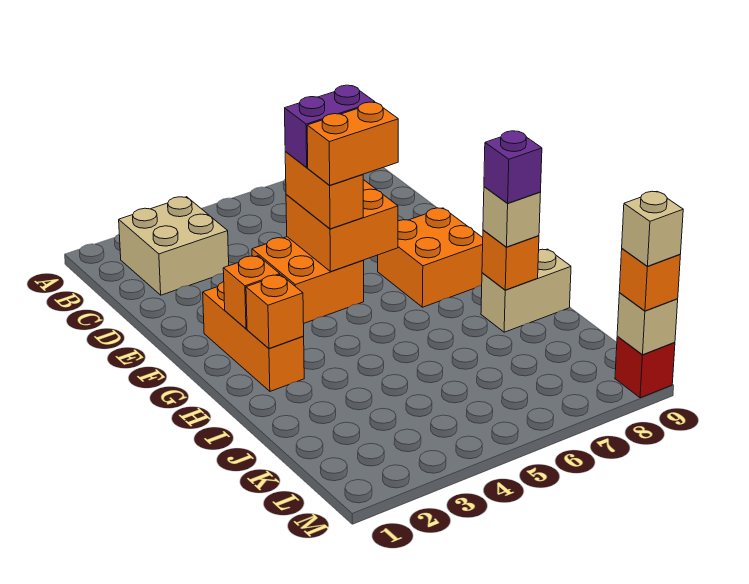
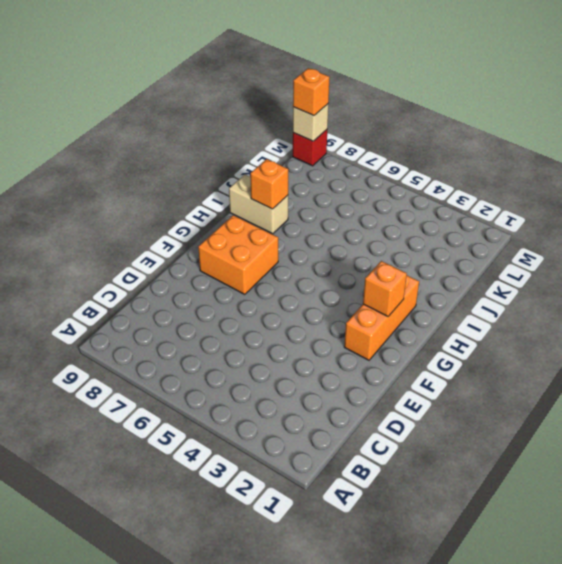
none -> tan 2x2 brick [119,197,229,295]
none -> orange 2x2 brick [252,237,364,323]
none -> orange 2x2 brick [286,180,398,272]

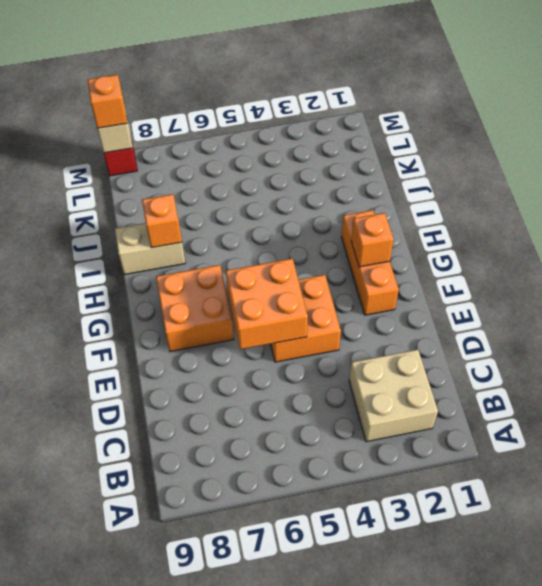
none -> orange 1x1 brick [246,275,304,348]
none -> orange 1x2 brick [285,152,363,229]
none -> tan 1x1 brick [483,187,541,247]

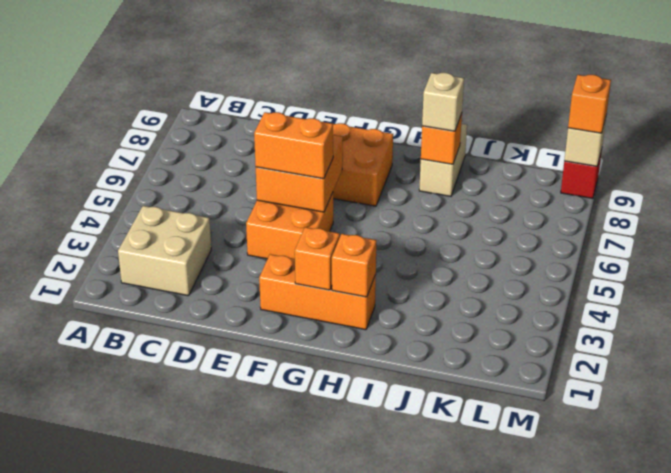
none -> purple 1x2 brick [285,85,375,168]
none -> orange 1x2 brick [307,102,398,185]
none -> purple 1x1 brick [484,131,542,203]

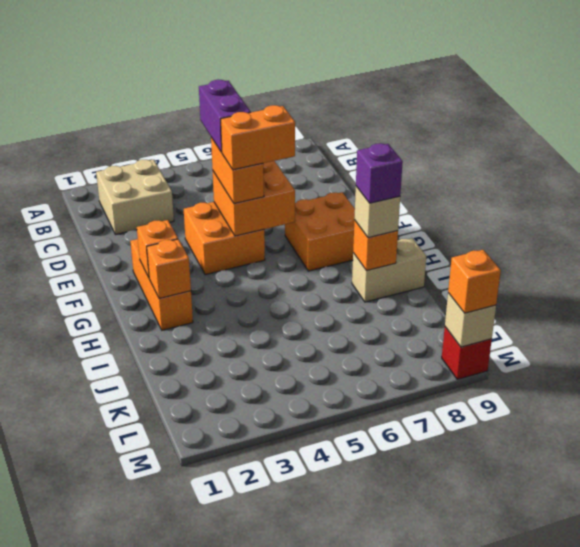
purple 1x2 brick [199,80,251,152] -> purple 1x2 brick turned to [285,85,375,168]
none -> tan 1x1 brick [622,191,683,266]

